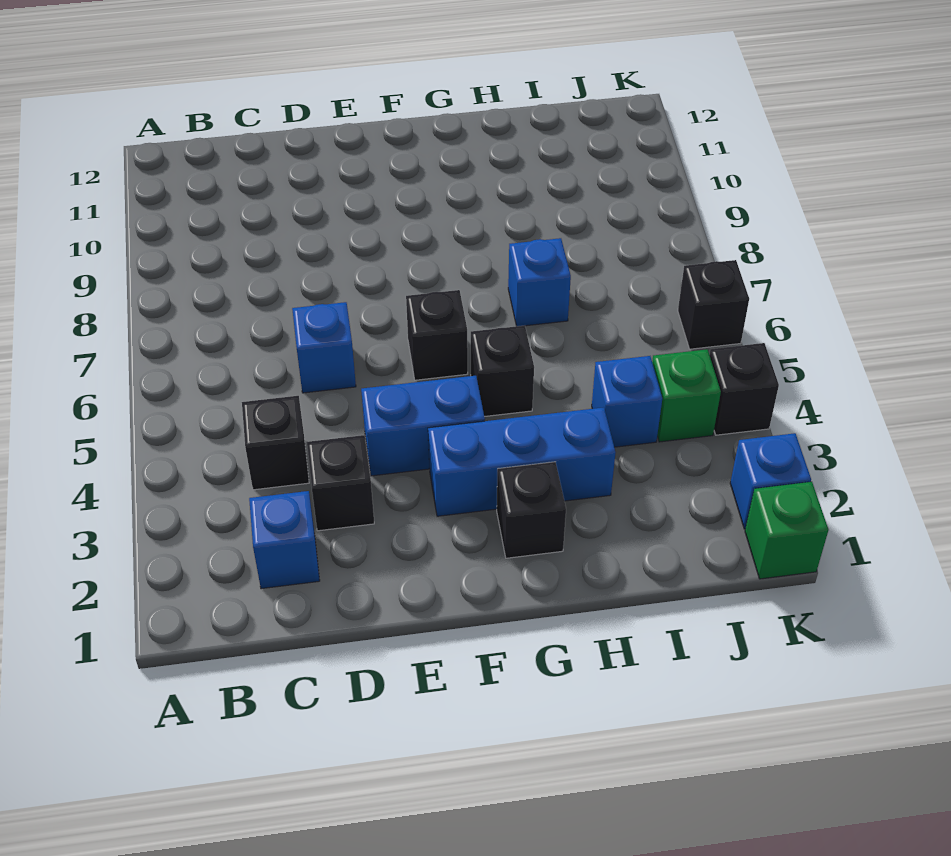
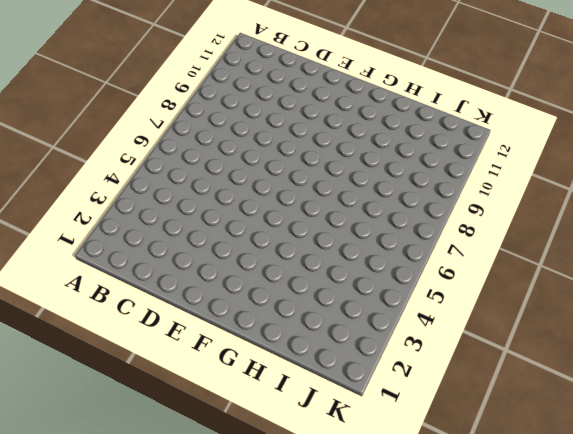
none -> blue 1x1 brick [249,491,320,589]
none -> black 1x1 brick [242,396,309,490]
none -> black 1x1 brick [307,435,374,531]

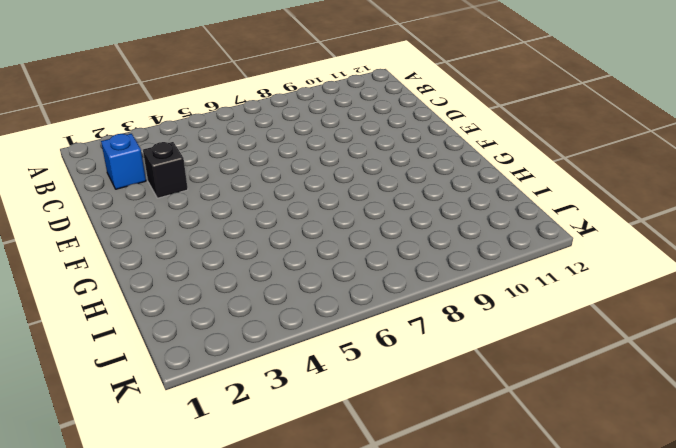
none -> black 1x1 brick [242,396,309,490]
none -> blue 1x1 brick [292,302,356,393]
none -> blue 1x2 brick [361,376,485,476]

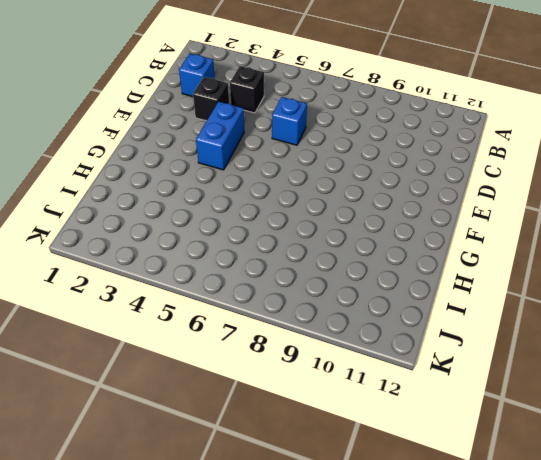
none -> blue 1x3 brick [428,407,616,516]
none -> black 1x1 brick [406,290,468,380]
none -> black 1x1 brick [497,462,566,558]

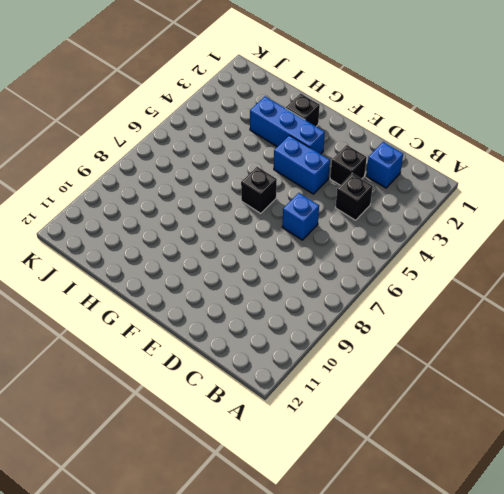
none -> black 1x1 brick [471,326,534,417]
none -> blue 1x1 brick [508,238,571,326]
none -> blue 1x1 brick [592,356,662,447]

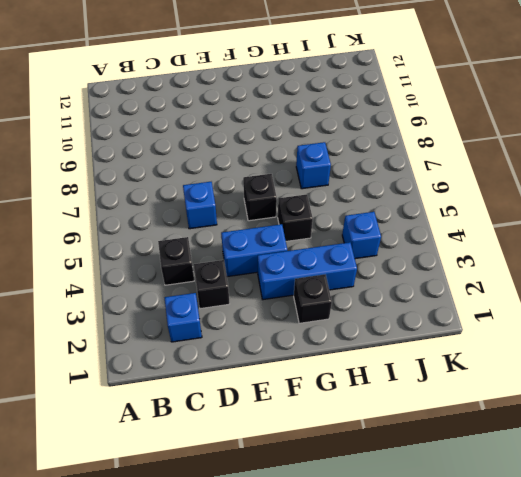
none -> green 1x1 brick [652,349,721,442]
none -> green 1x1 brick [745,482,829,579]
none -> blue 1x1 brick [730,433,811,529]

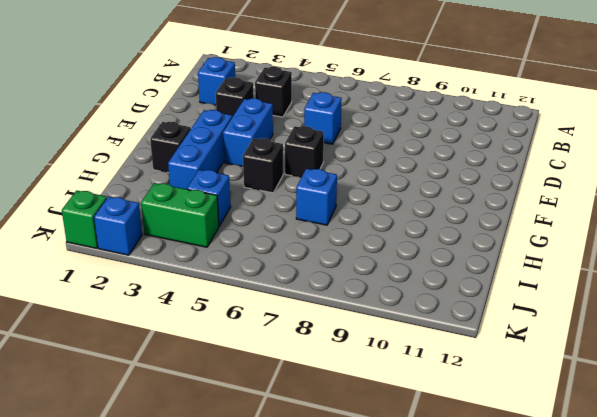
green 1x2 brick [141,183,219,247] -> green 1x1 brick [652,349,721,442]
none -> black 1x1 brick [709,343,779,435]
none -> black 1x1 brick [678,260,749,349]

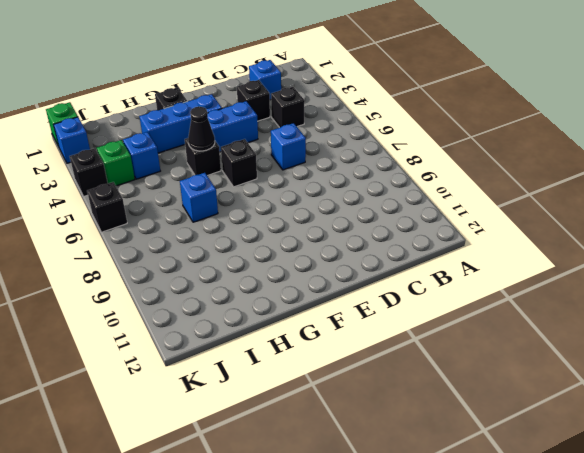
black 1x1 cone [188,107,215,151] -> none

